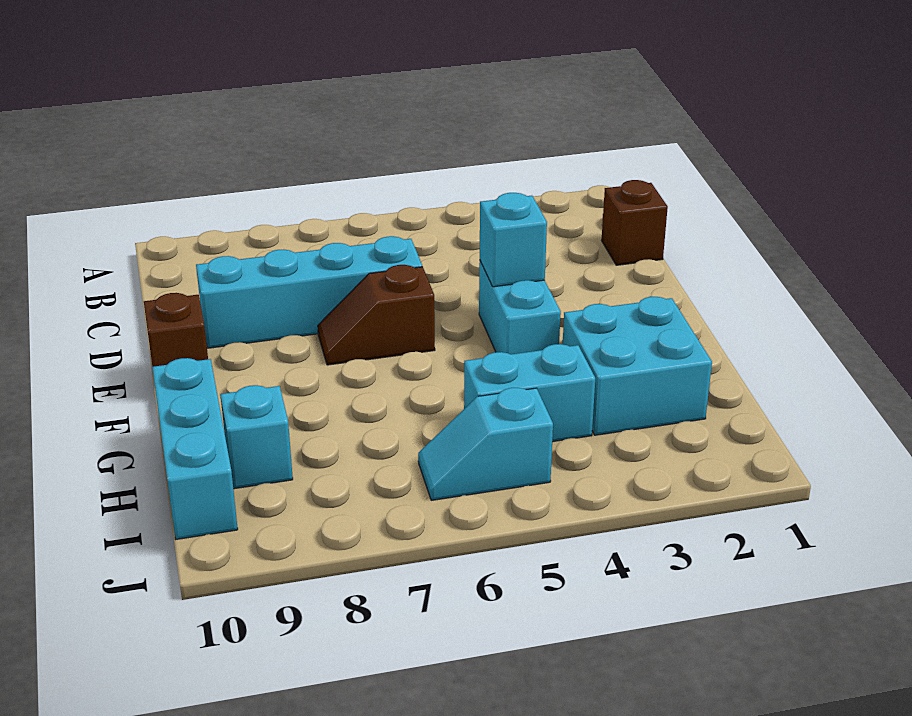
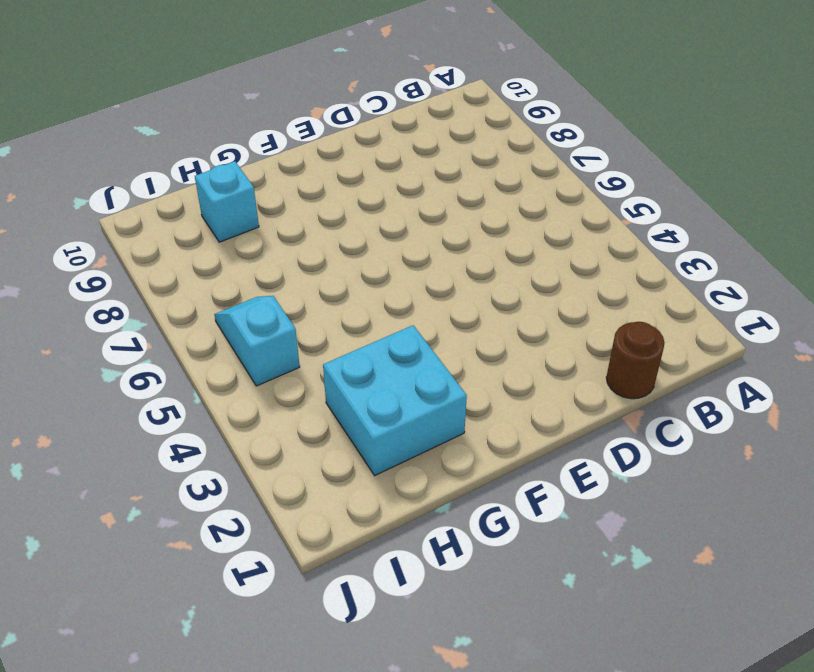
brown 1x1 round brick [606,322,665,399] -> brown 1x1 brick [602,180,668,265]
none -> cyan 1x4 brick [196,236,422,348]
none -> cyan 1x2 brick [479,261,561,354]

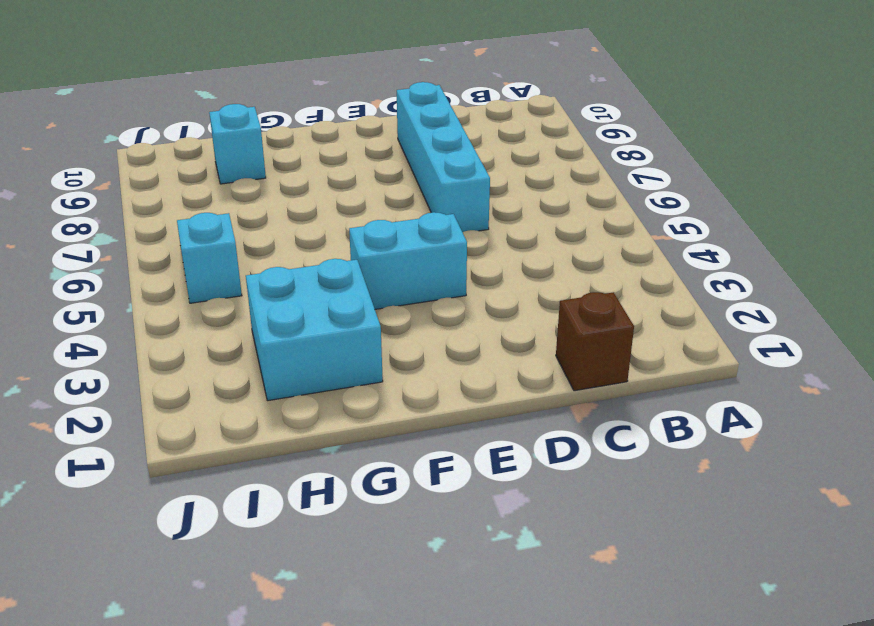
none -> brown 1x2 slope [318,265,435,365]
none -> brown 1x1 brick [144,293,208,367]

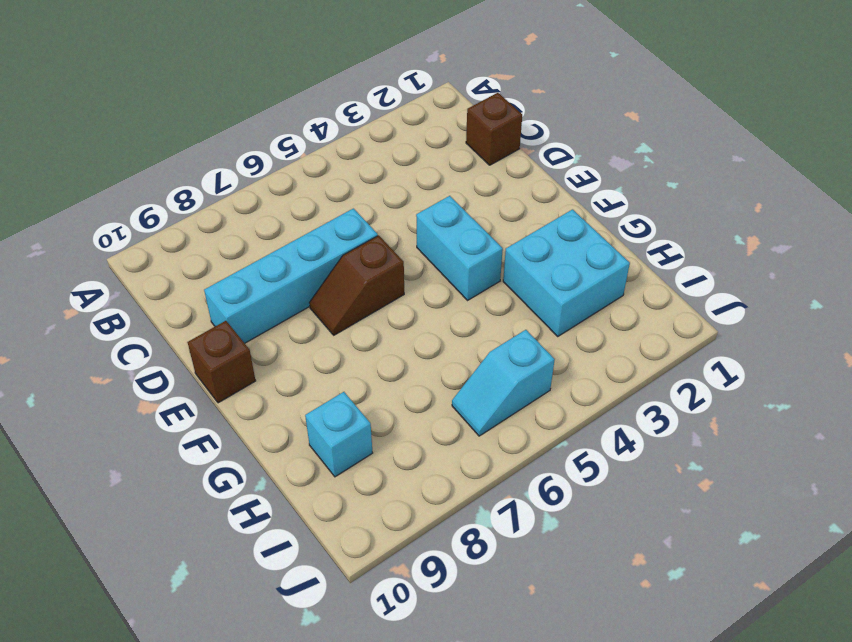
none -> cyan 1x3 brick [152,358,238,539]
none -> cyan 1x2 brick [464,344,595,442]

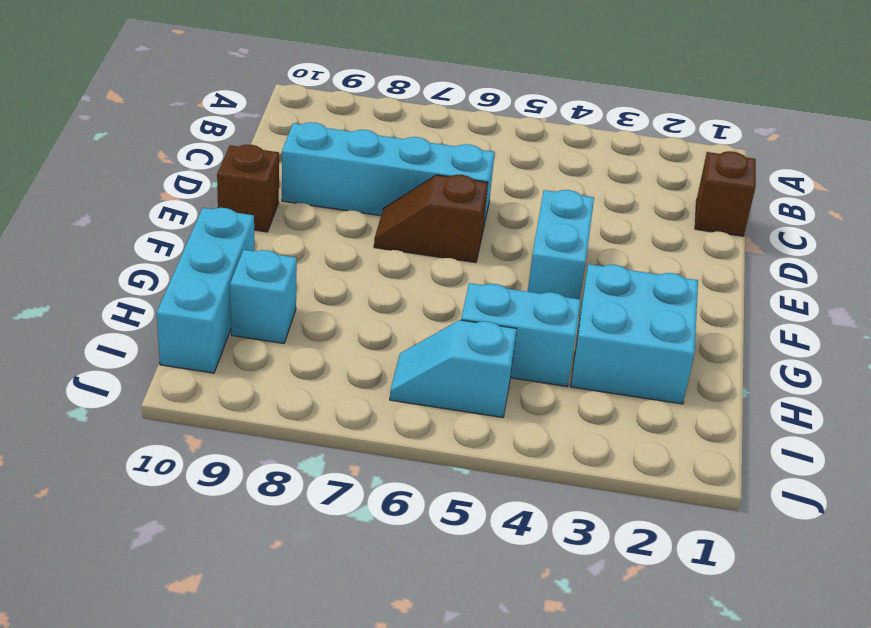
none -> cyan 1x1 brick [480,193,547,287]

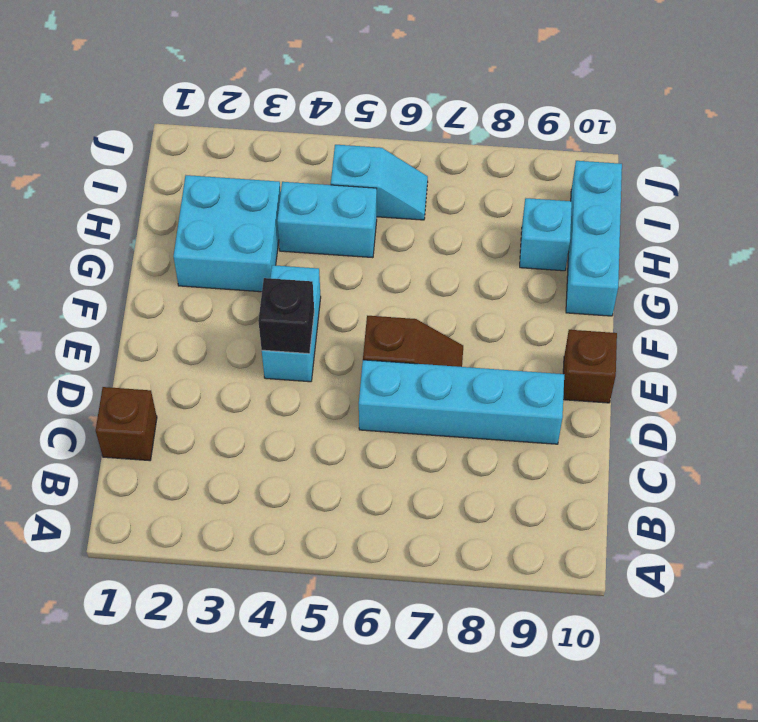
black 1x1 brick [258,278,314,354] -> cyan 1x1 brick [480,193,547,287]

